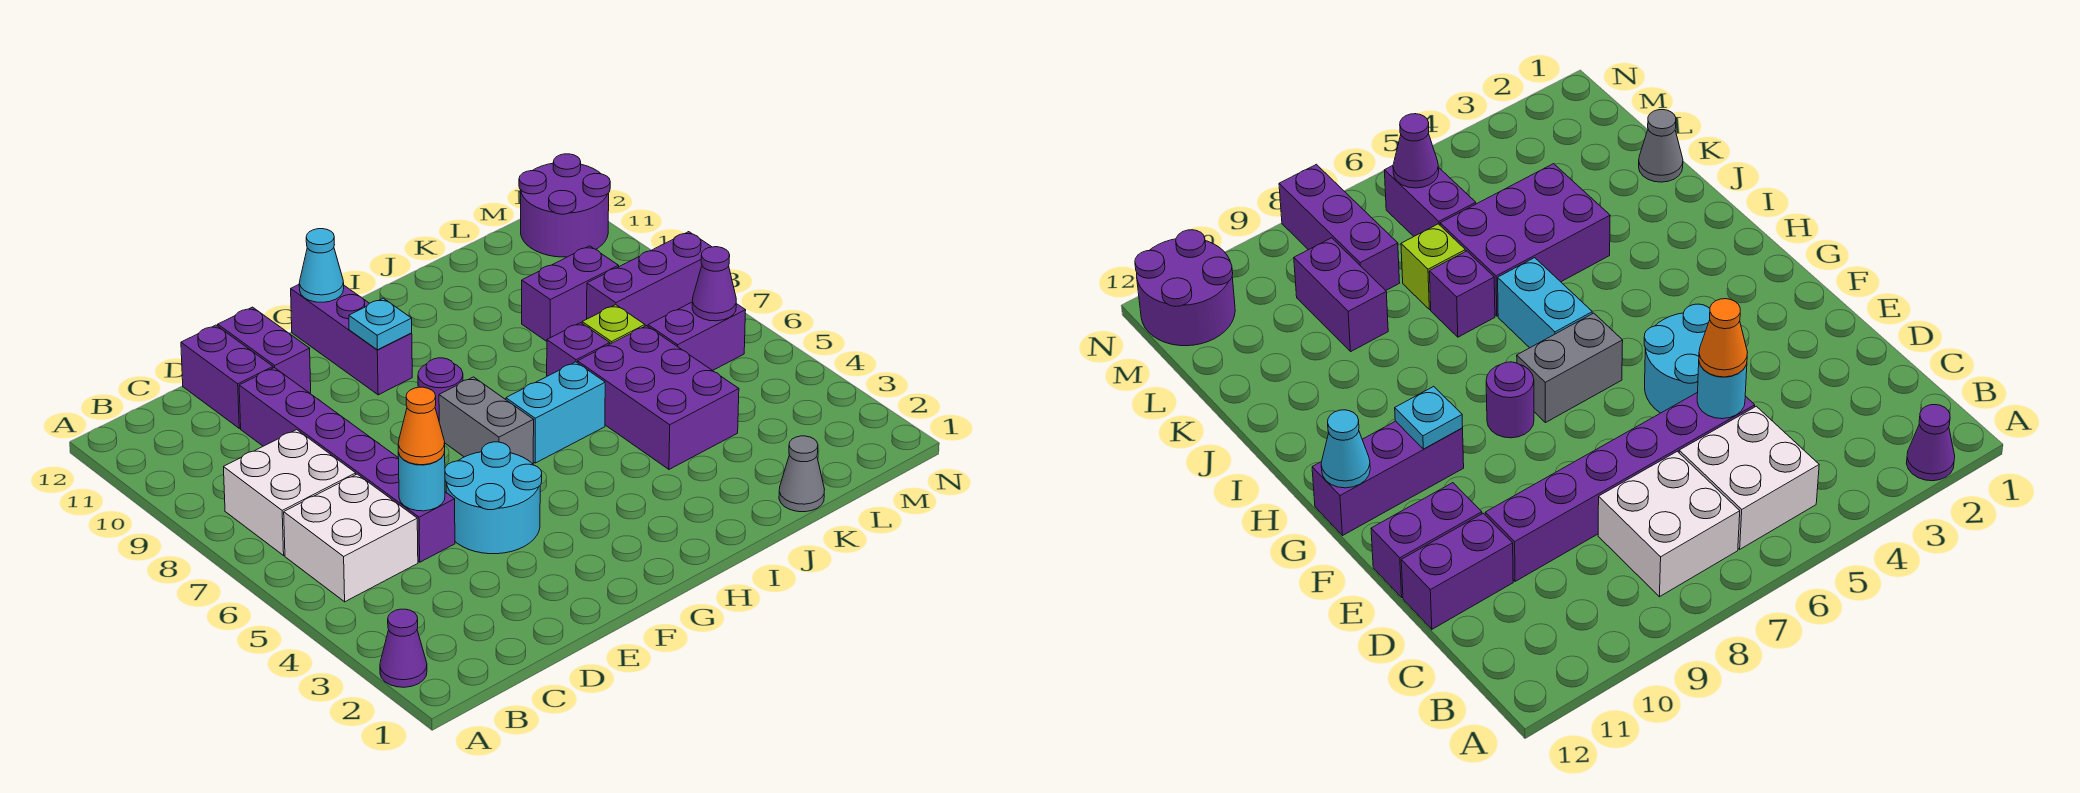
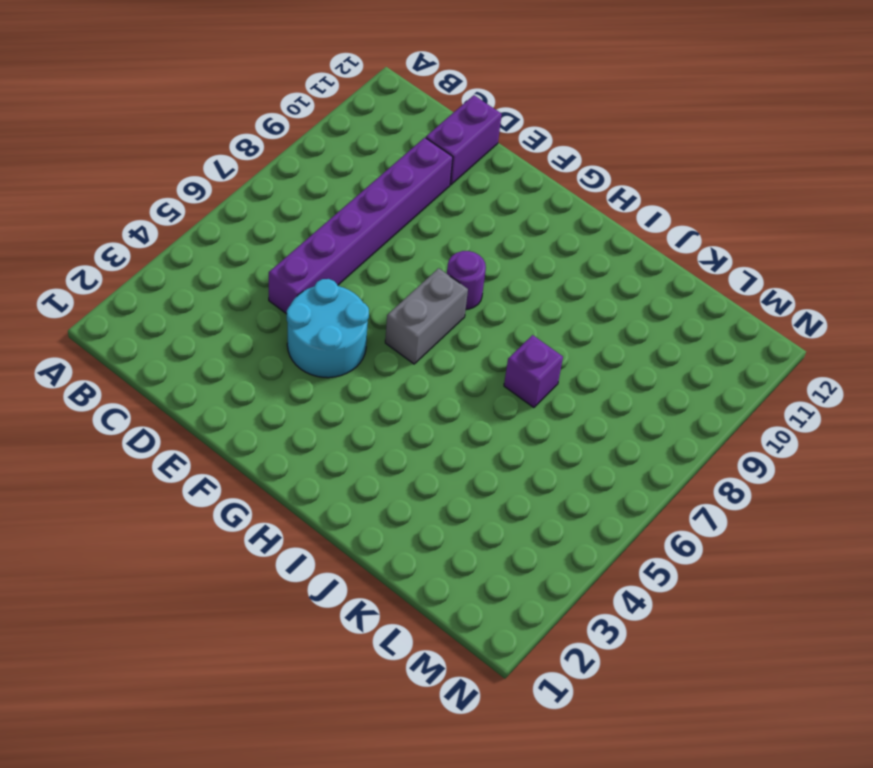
none -> purple 1x1 cone [380,609,427,687]
none -> white 2x2 brick [284,474,418,602]
none -> white 2x2 brick [224,430,356,555]

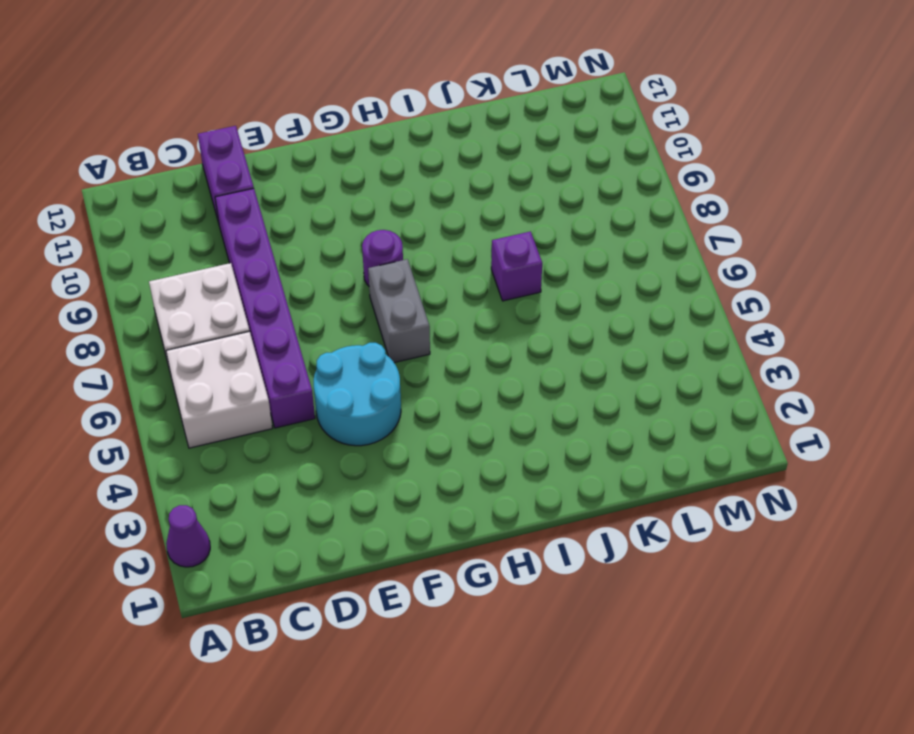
none -> purple 1x2 brick [218,307,311,393]
none -> purple 1x3 brick [291,285,412,395]
none -> cyan 1x2 brick [506,362,605,463]

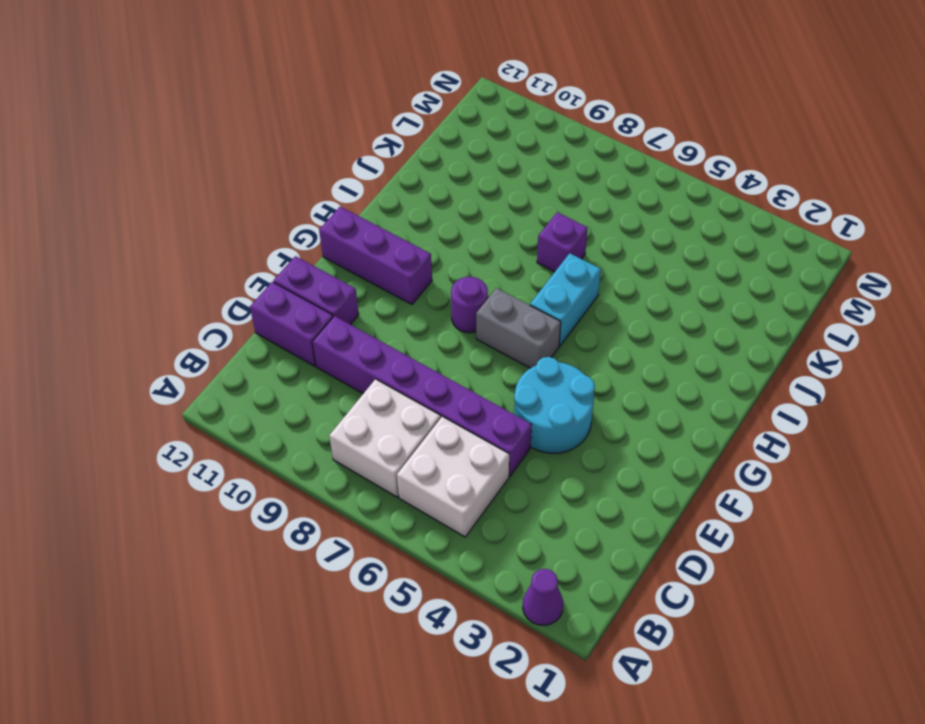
none -> purple 2x3 brick [578,326,739,469]
none -> grey 1x1 cone [779,436,825,512]
none -> lime 1x1 brick [582,305,645,344]

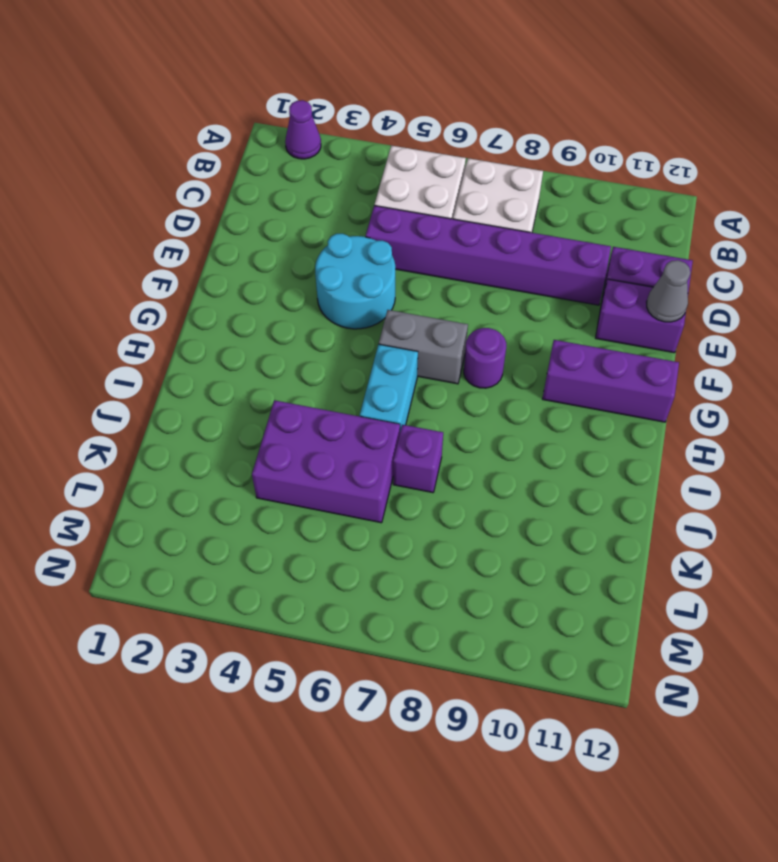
grey 1x1 cone [647,260,690,322] -> grey 1x1 cone moved to [779,436,825,512]
none -> lime 1x1 brick [582,305,645,344]
none -> purple 1x2 brick [522,246,619,341]
none -> purple 1x2 brick [648,302,746,371]

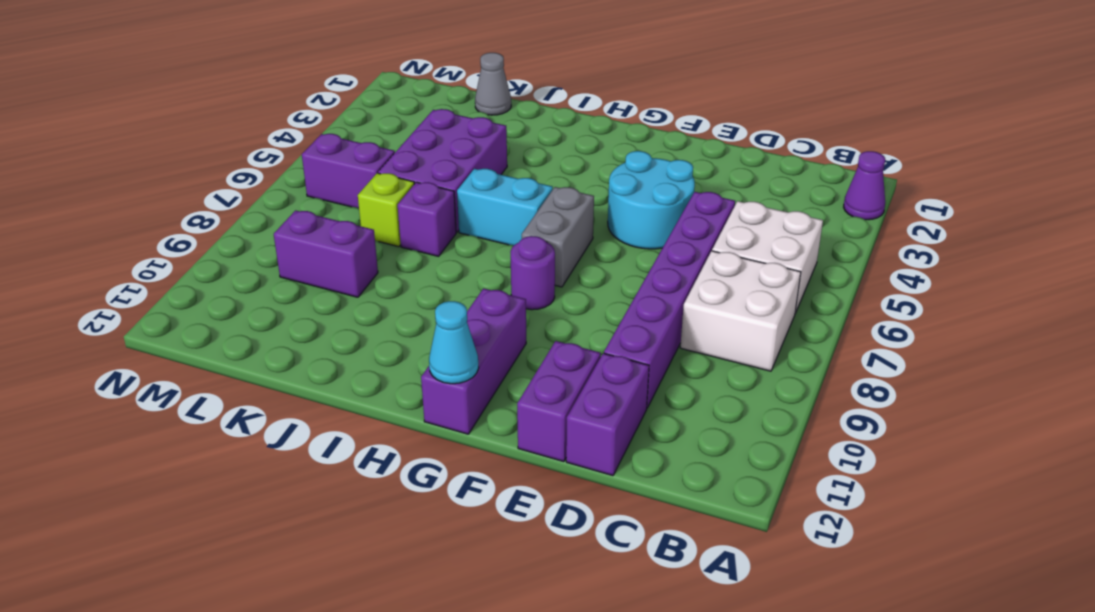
none -> purple 1x3 brick [587,232,711,326]
none -> purple 2x2 round brick [519,154,610,257]
none -> cyan 1x1 round brick [398,452,445,511]

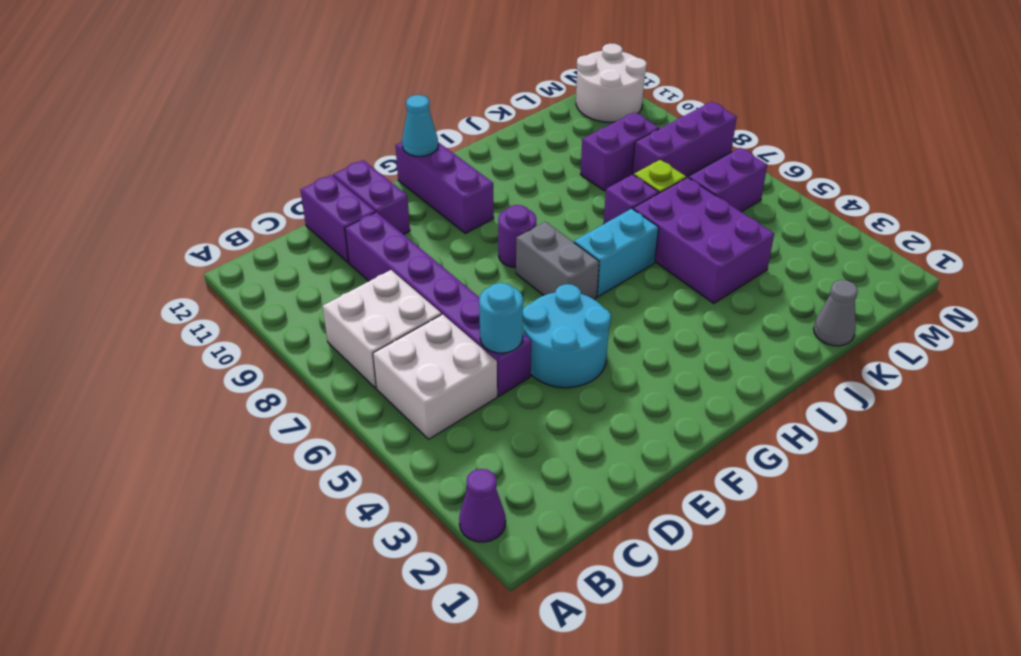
white 2x2 round brick [576,43,647,122] -> purple 2x2 round brick [519,154,610,257]
none -> cyan 1x1 plate [349,298,412,350]
none -> purple 1x1 cone [692,247,736,321]
none -> orange 1x1 cone [398,387,445,465]

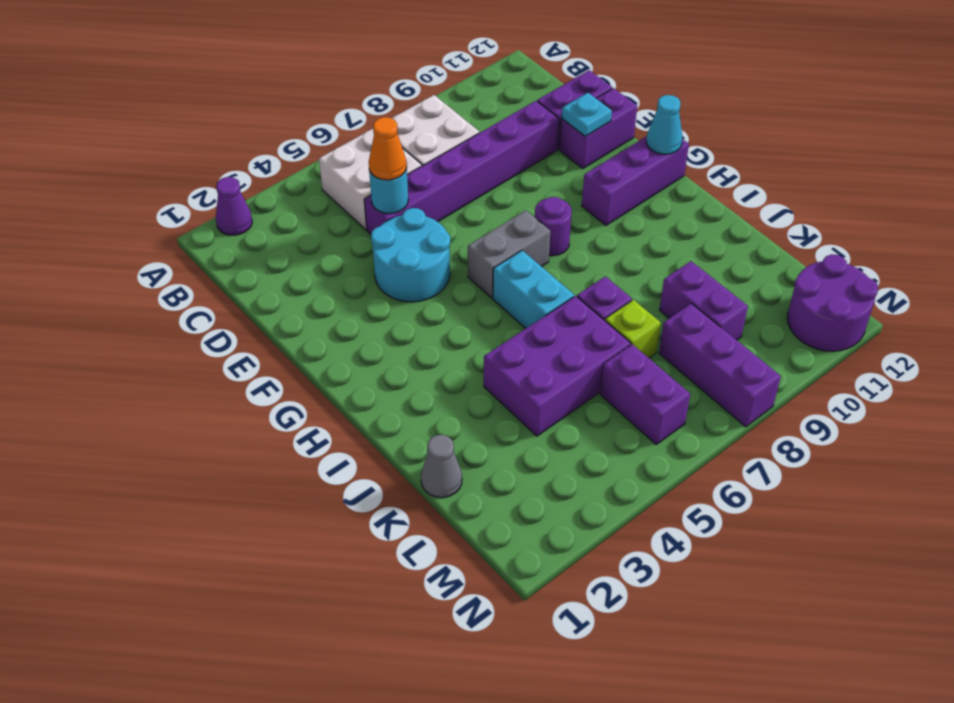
cyan 1x1 plate [562,93,612,136] -> cyan 1x1 plate moved to [349,298,412,350]
none -> purple 1x1 cone [692,247,736,321]

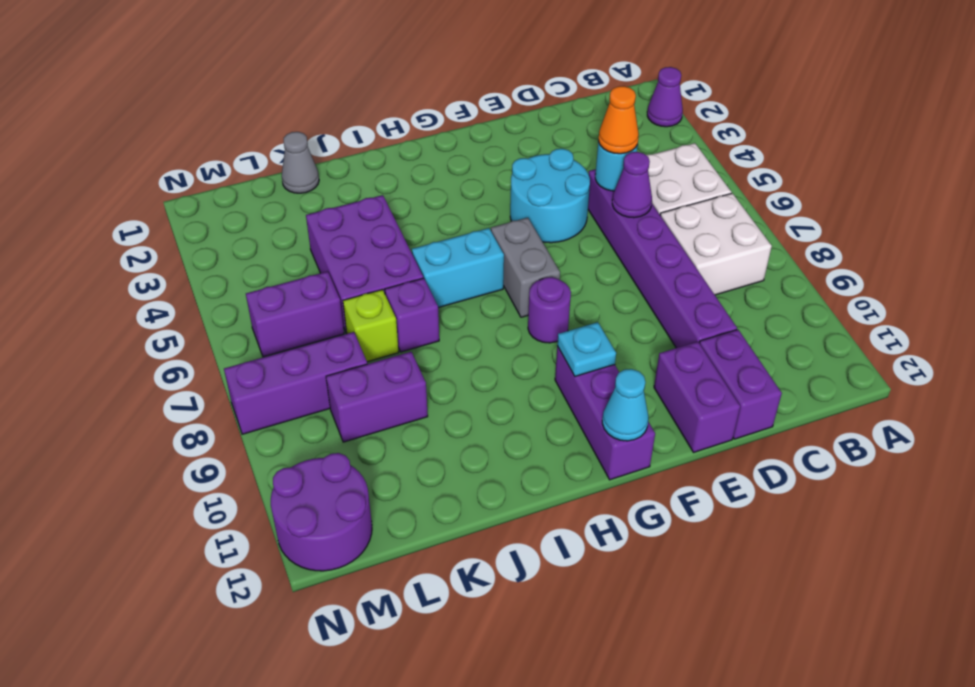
purple 1x1 cone [612,152,652,218] -> purple 1x1 cone moved to [692,247,736,321]

